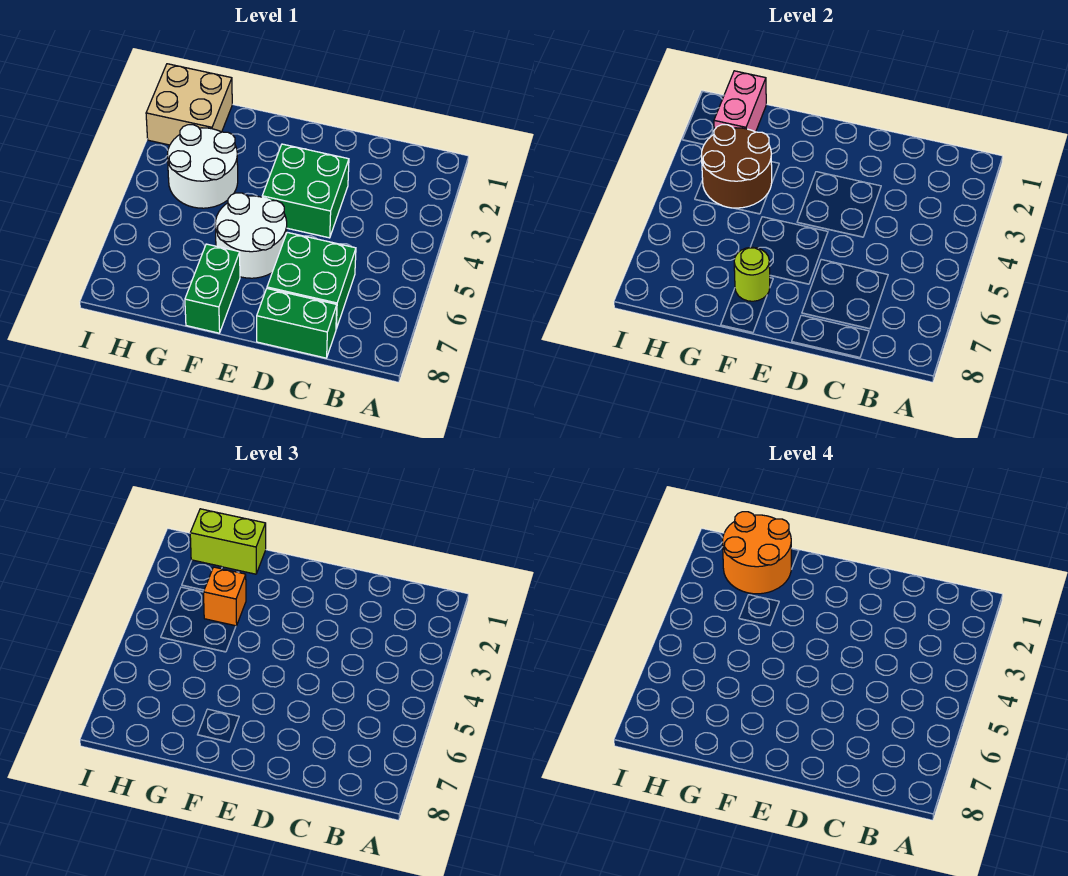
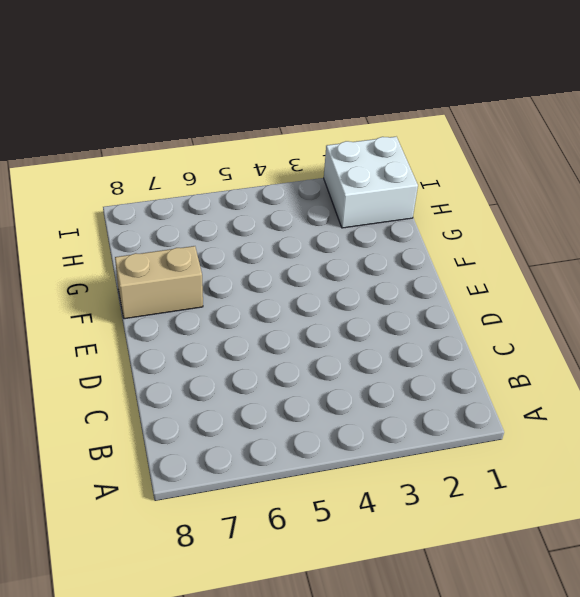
tan 1x2 brick [115,246,203,319] -> green 1x2 brick [185,244,240,333]
white 2x2 brick [324,137,418,228] -> tan 2x2 brick [146,64,232,145]
none -> green 2x2 brick [267,232,356,329]
none -> green 1x2 brick [257,289,337,358]
none -> green 2x2 brick [262,144,349,238]

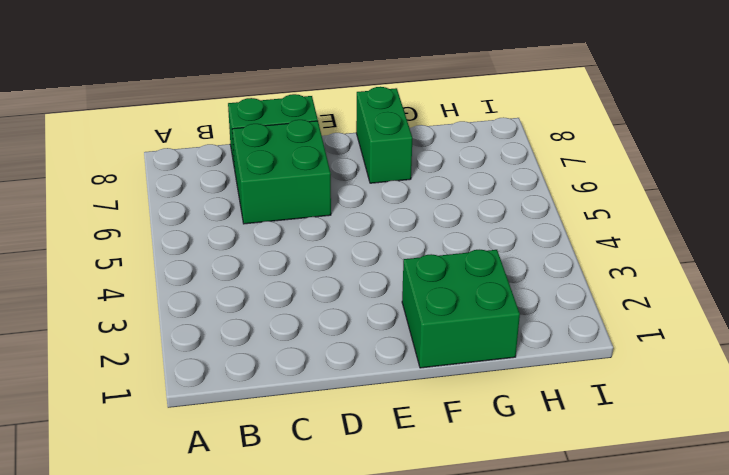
green 2x2 brick [402,250,520,368] -> green 2x2 brick moved to [262,144,349,238]
none -> white 2x2 round brick [215,193,287,278]
none -> white 2x2 round brick [167,125,238,208]
none -> tan 2x2 brick [146,64,232,145]

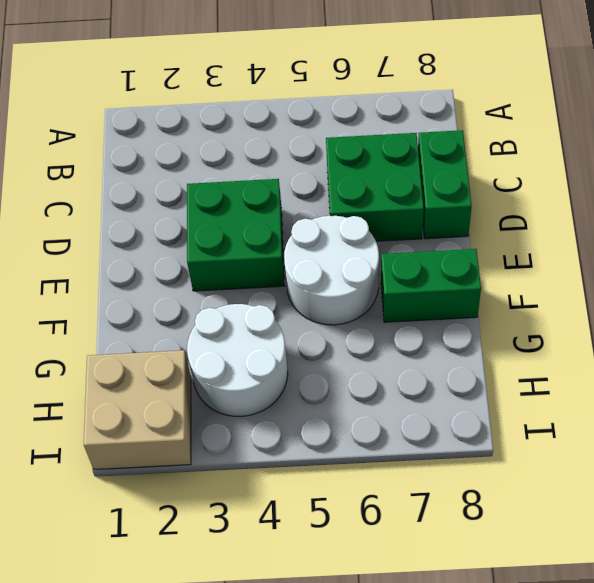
none -> lime 1x1 round brick [734,247,770,301]
none -> brown 2x2 round brick [701,125,772,208]
none -> pink 1x2 brick [714,71,766,132]

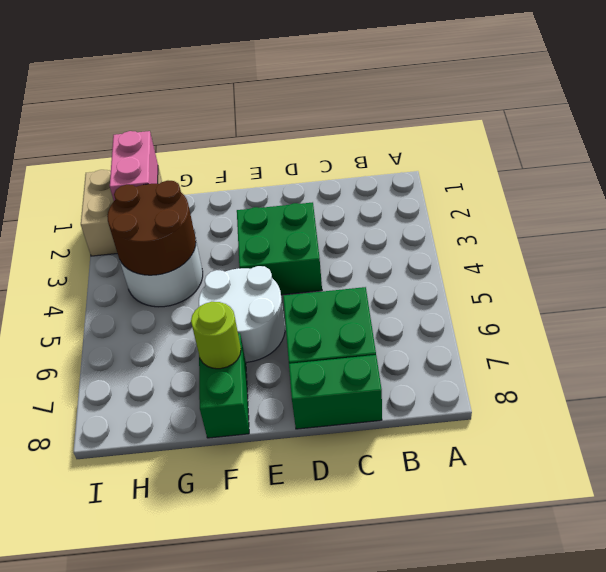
none -> lime 1x2 brick [190,509,266,574]
none -> orange 1x1 brick [204,567,246,626]
none -> orange 2x2 round brick [723,512,791,594]

